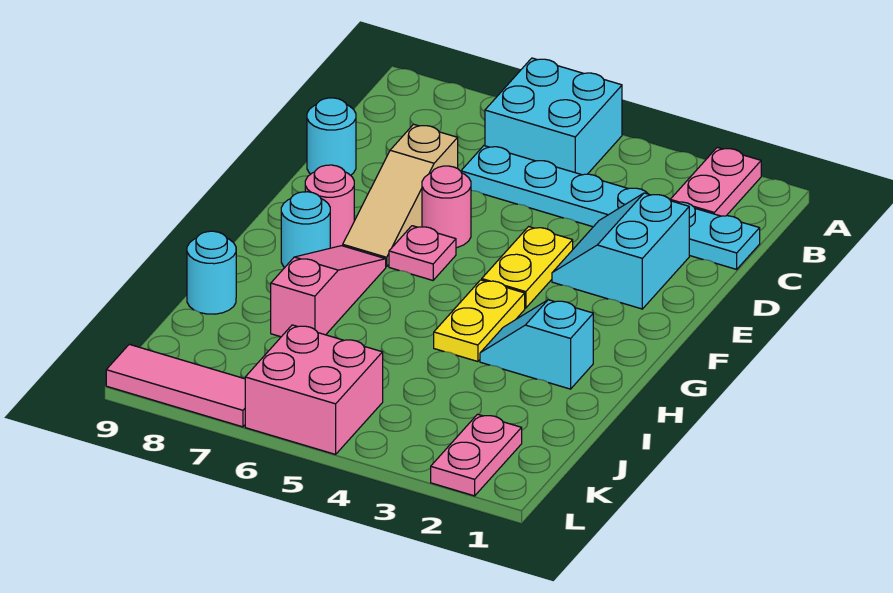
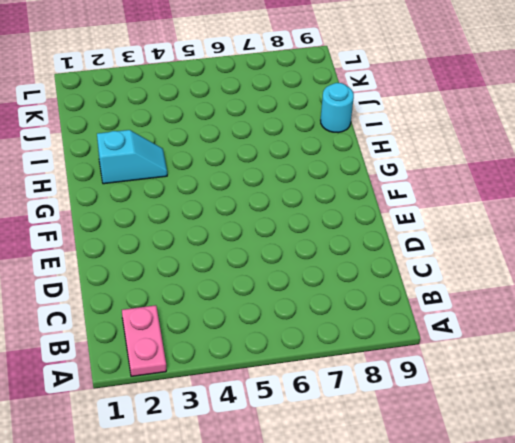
none -> cyan 2x2 brick [485,58,622,175]
none -> cyan 1x6 plate [461,146,760,269]
none -> cyan 2x2 slope [552,193,689,309]

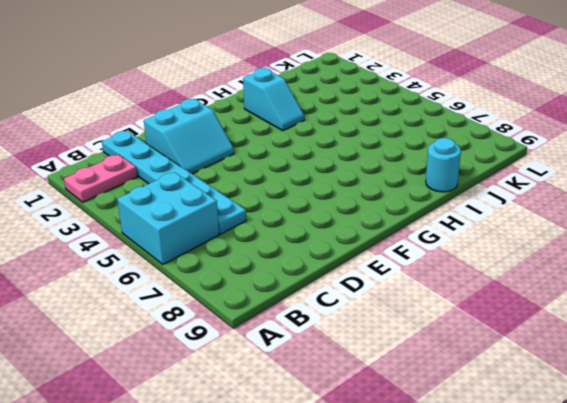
none -> tan 1x3 slope [343,124,458,267]
none -> cyan 1x1 round brick [307,98,356,175]
none -> yellow 1x2 plate [482,227,573,308]

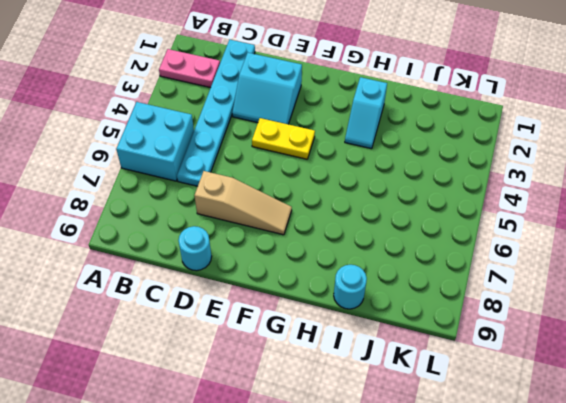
none -> pink 1x1 round brick [422,166,471,248]
none -> pink 1x1 plate [389,226,456,280]
none -> pink 1x1 round brick [305,165,354,248]

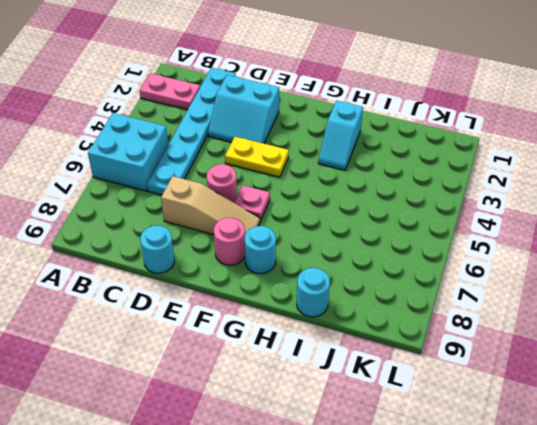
none -> yellow 1x2 plate [434,280,525,362]
none -> pink 1x3 slope [271,246,386,337]
none -> pink 1x2 plate [431,414,522,496]

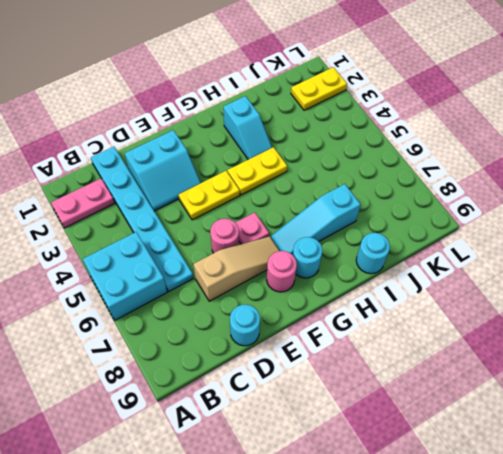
cyan 1x3 slope [271,184,361,255] -> pink 1x3 slope [271,246,386,337]
yellow 1x2 plate [291,67,347,110] -> pink 1x2 plate [431,414,522,496]
none -> pink 2x2 brick [245,325,383,454]
none -> pink 1x3 tile [106,344,245,427]

